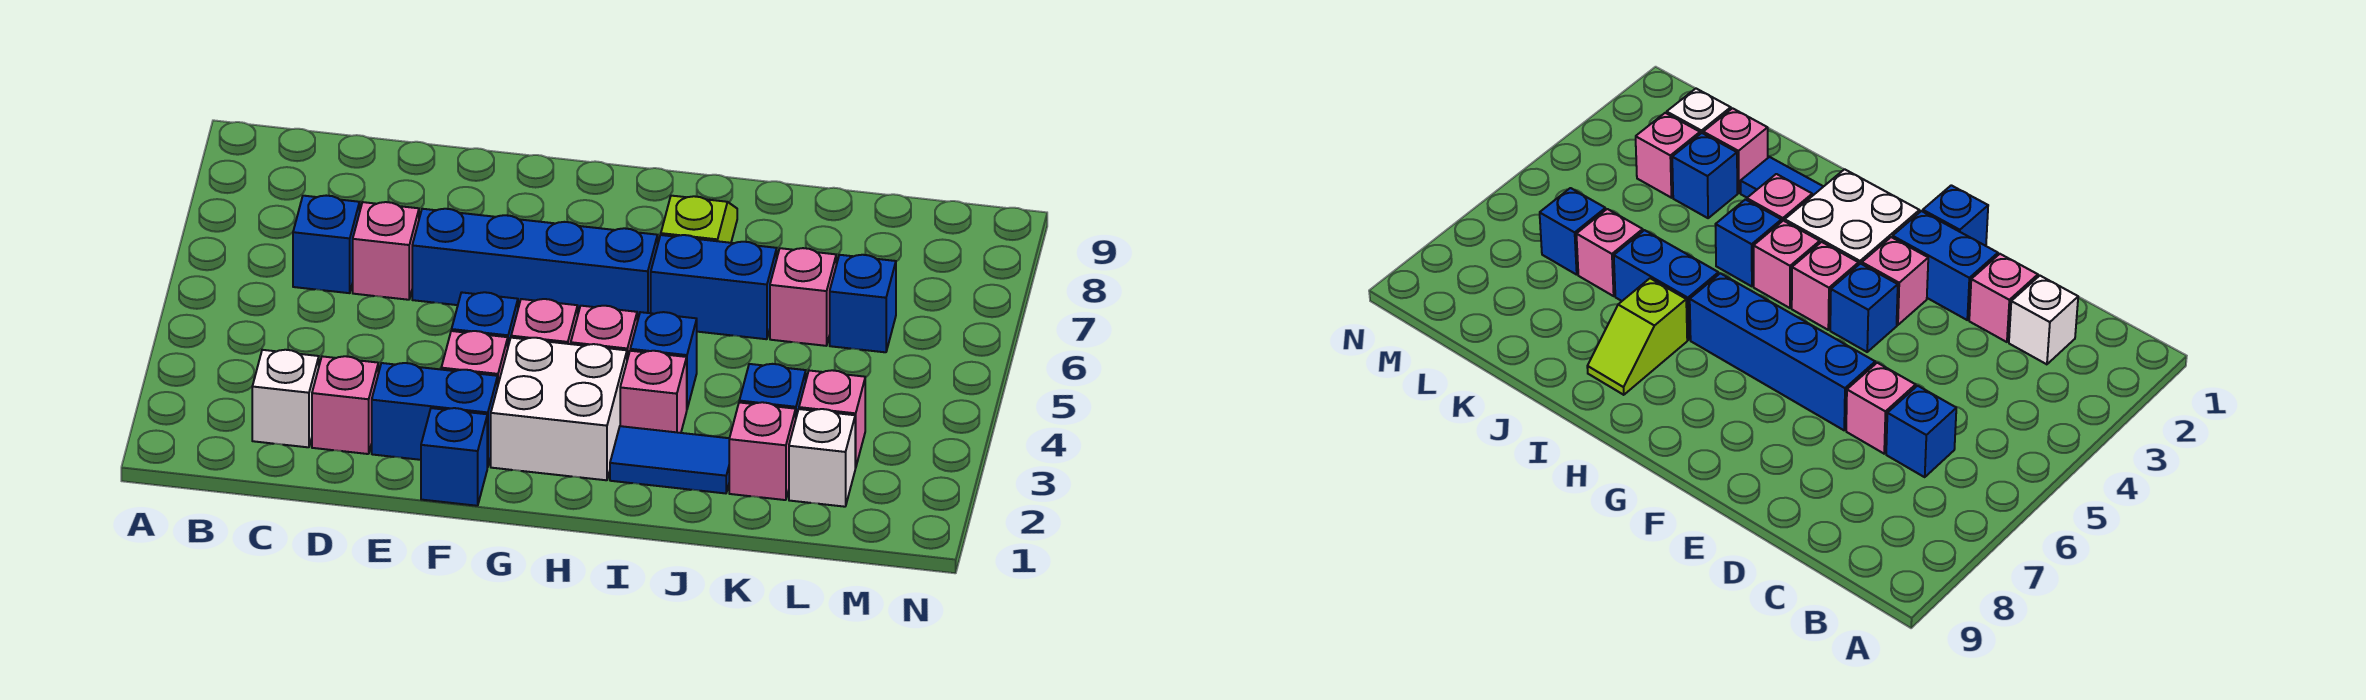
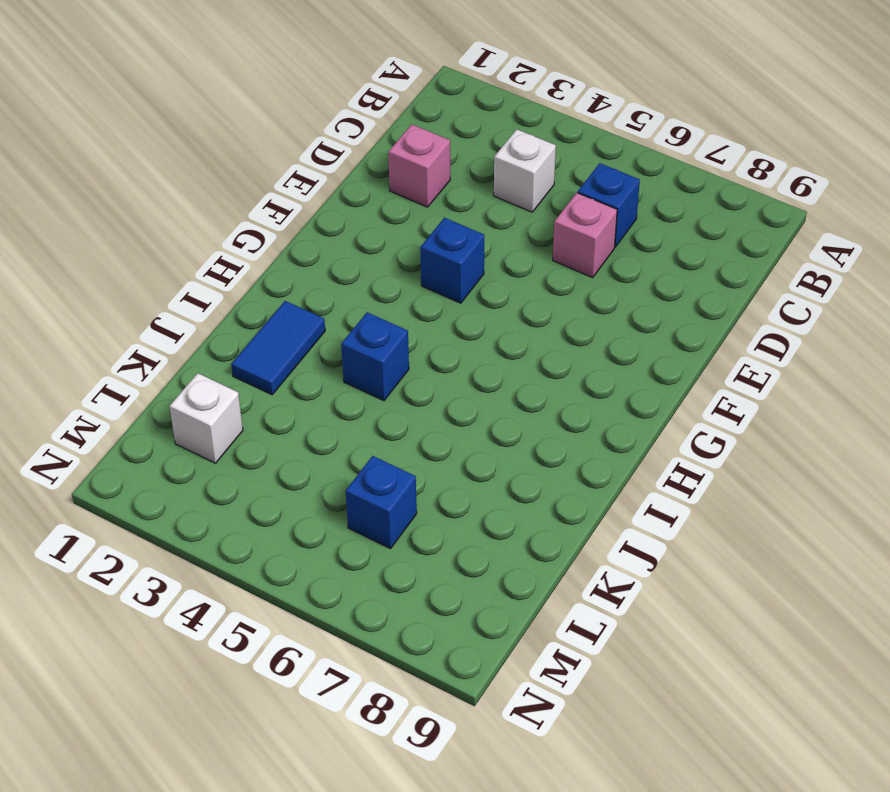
white 1x1 brick [494,129,556,212] -> white 1x1 brick moved to [252,350,319,447]
none -> blue 1x2 brick [372,363,498,467]
none -> blue 1x4 brick [412,209,658,321]
none -> blue 1x1 brick [421,408,487,506]

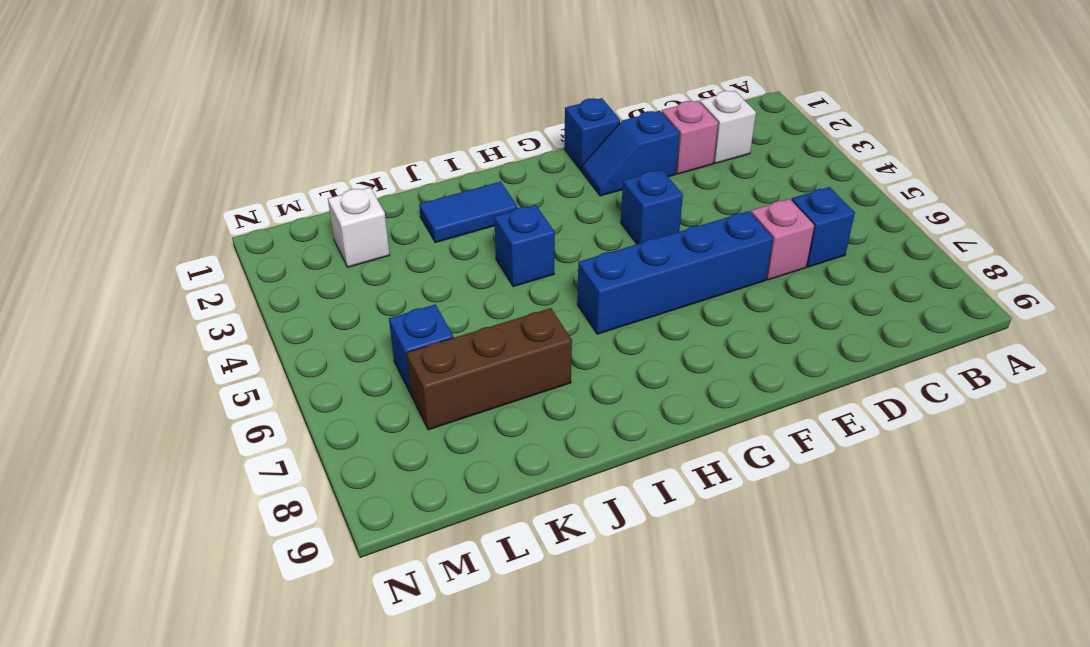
blue 1x2 slope [582,111,679,196] -> blue 1x2 brick [372,363,498,467]
brown 1x3 brick [406,308,572,430] -> none
none -> pink 1x1 brick [441,331,508,384]
none -> white 2x2 brick [491,338,627,480]
none -> pink 1x1 brick [511,299,578,344]

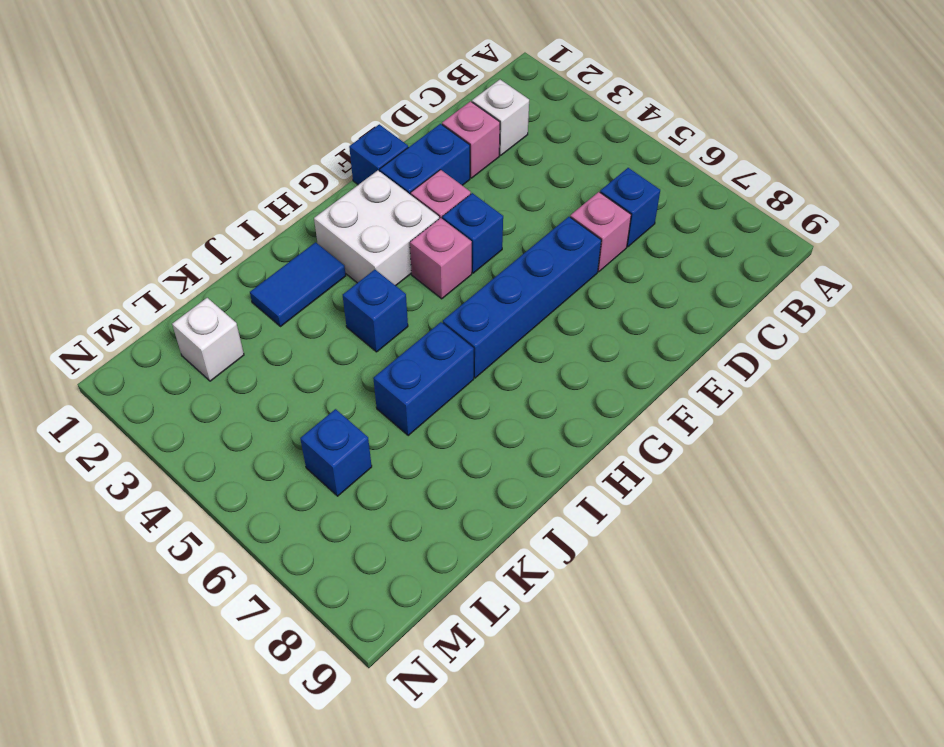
none -> pink 1x1 brick [571,306,637,360]
none -> pink 1x1 brick [620,351,687,433]
none -> lime 1x2 slope [661,196,737,243]

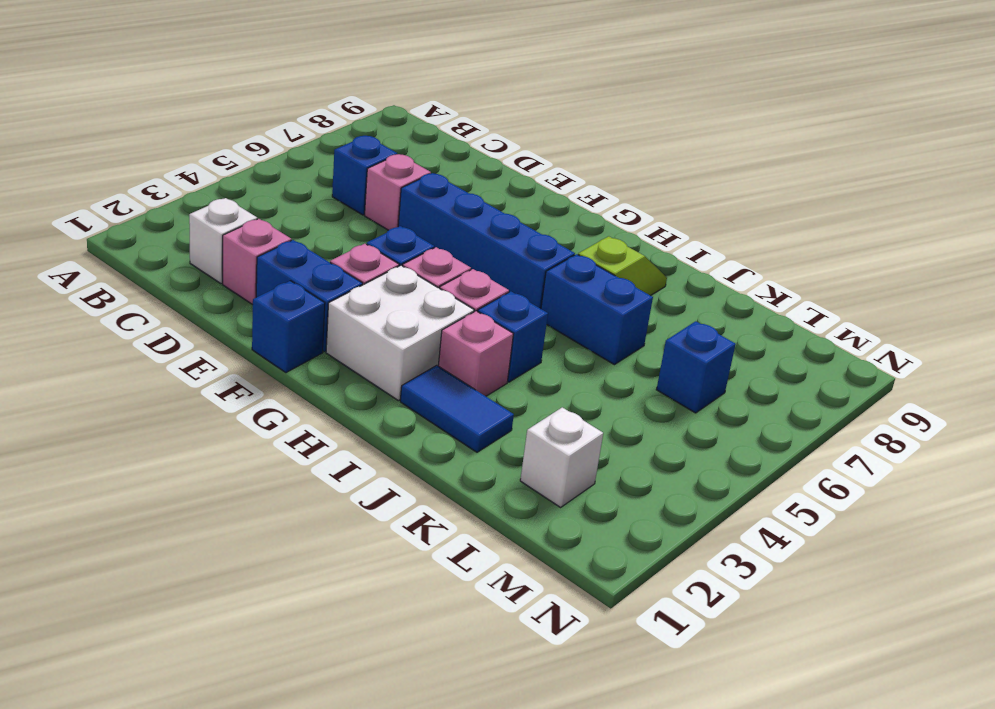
none -> pink 1x1 brick [729,402,796,500]
none -> blue 1x1 brick [739,364,806,417]
none -> pink 1x1 brick [770,248,836,346]

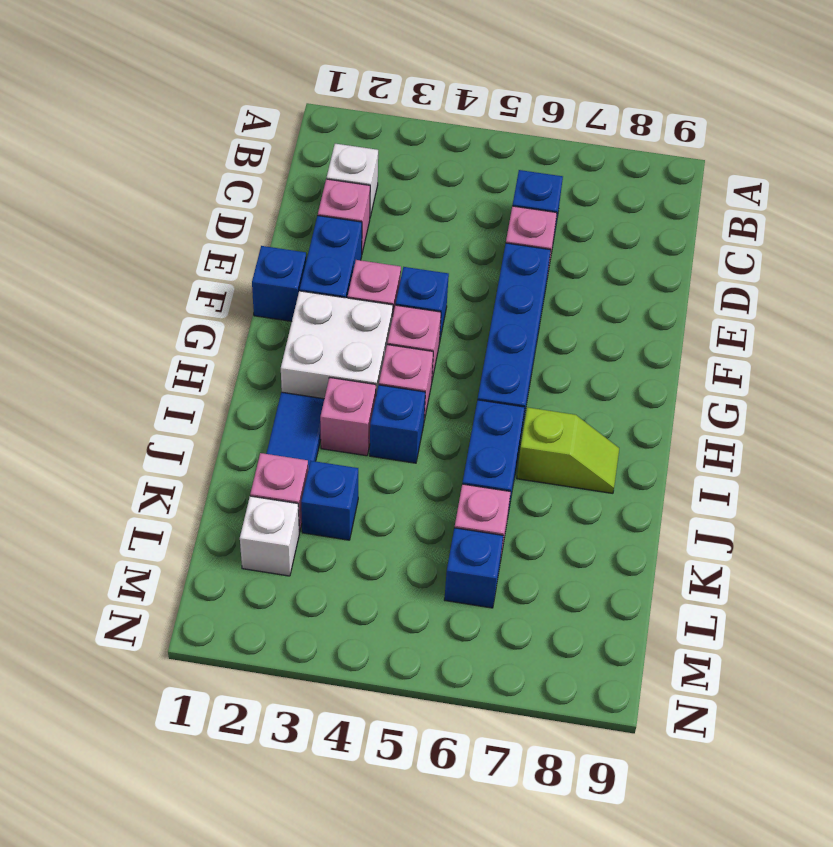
none -> pink 1x1 brick [799,370,865,468]

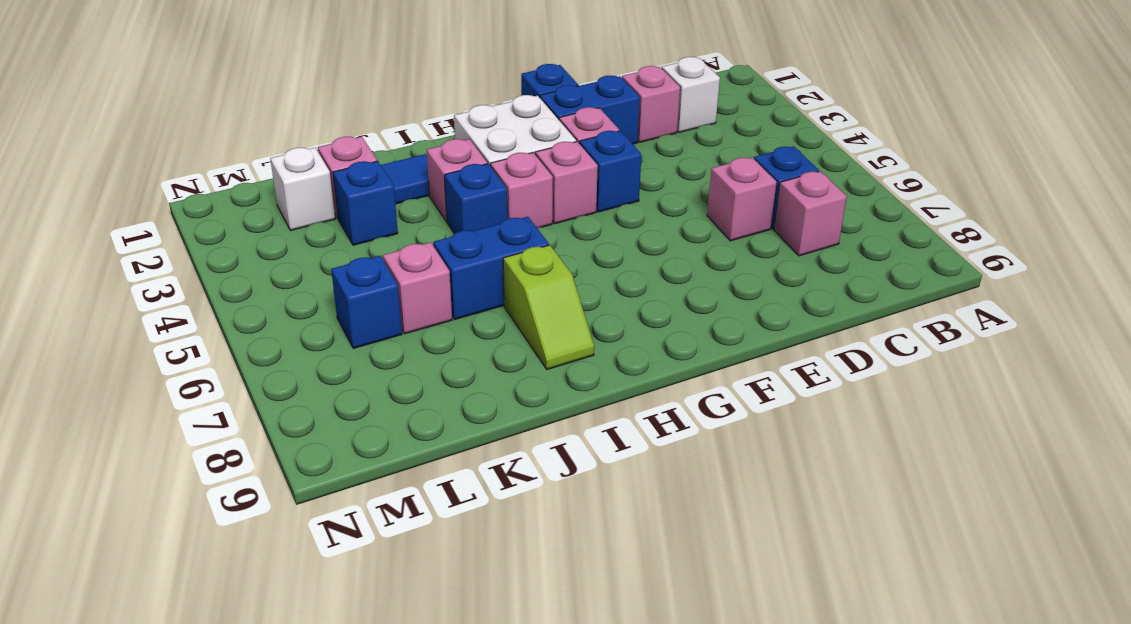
pink 1x1 brick [774,171,847,256] -> pink 1x1 brick moved to [799,370,865,468]
none -> blue 1x4 brick [412,209,658,321]

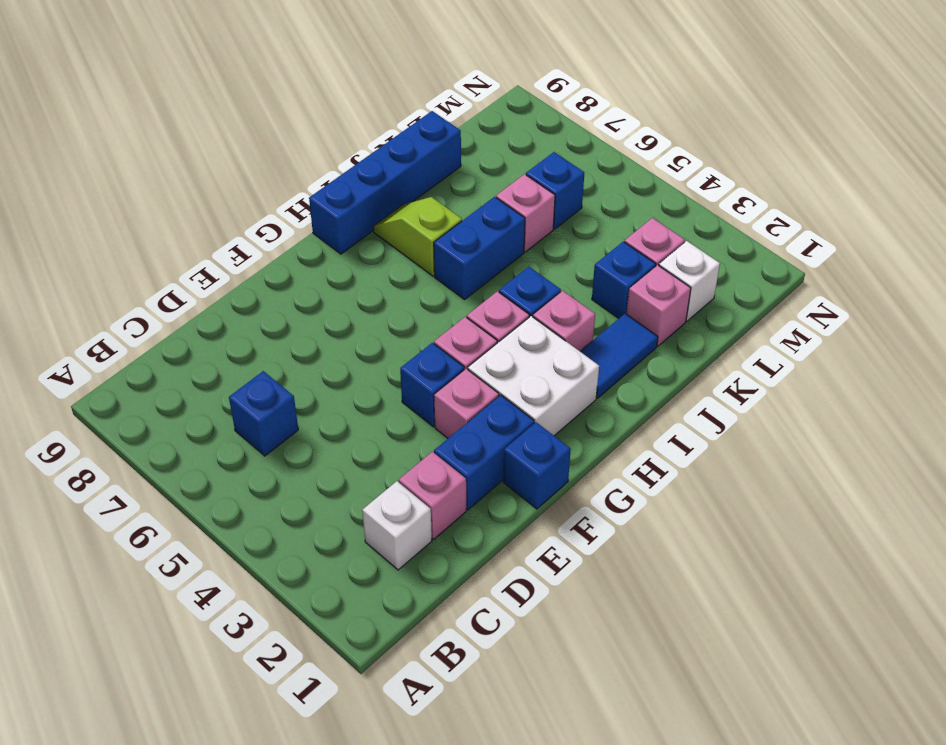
blue 1x4 brick [309,111,461,254] -> blue 1x4 brick moved to [412,209,658,321]
none -> pink 1x1 brick [353,202,419,300]

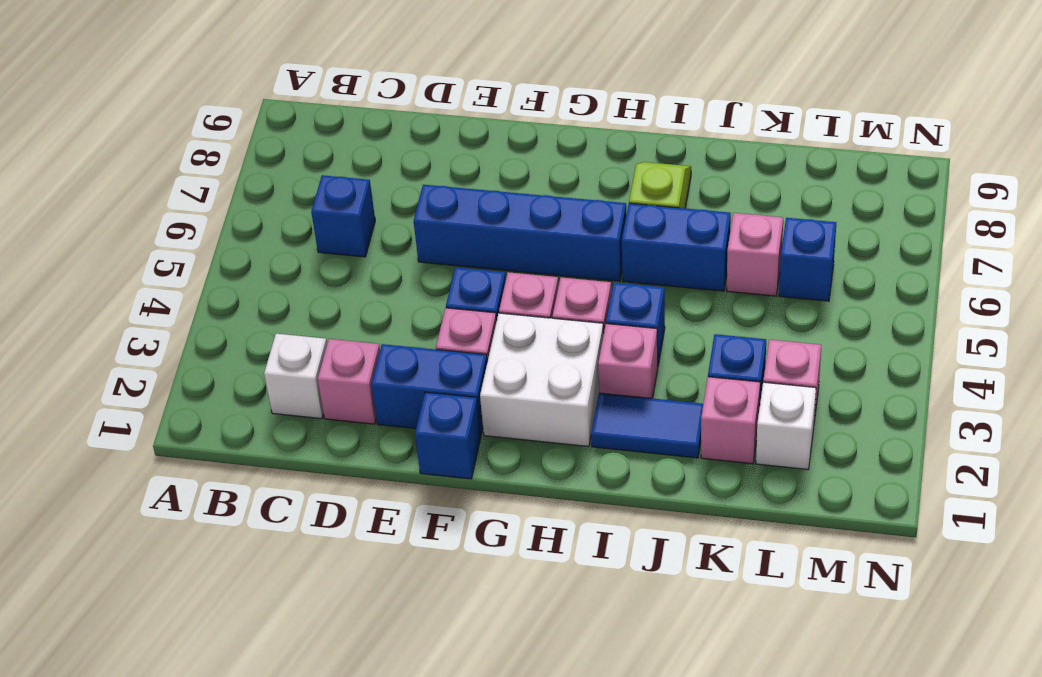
none -> pink 1x1 brick [353,202,419,300]

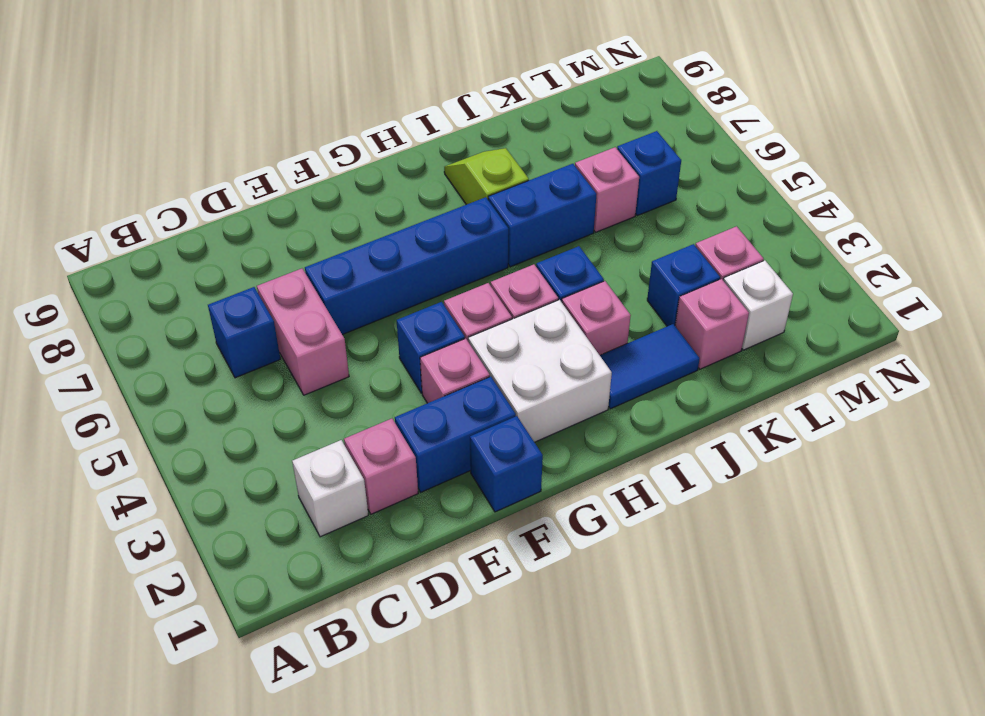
pink 1x2 brick [257,269,349,395] -> pink 1x1 brick [353,202,419,300]

